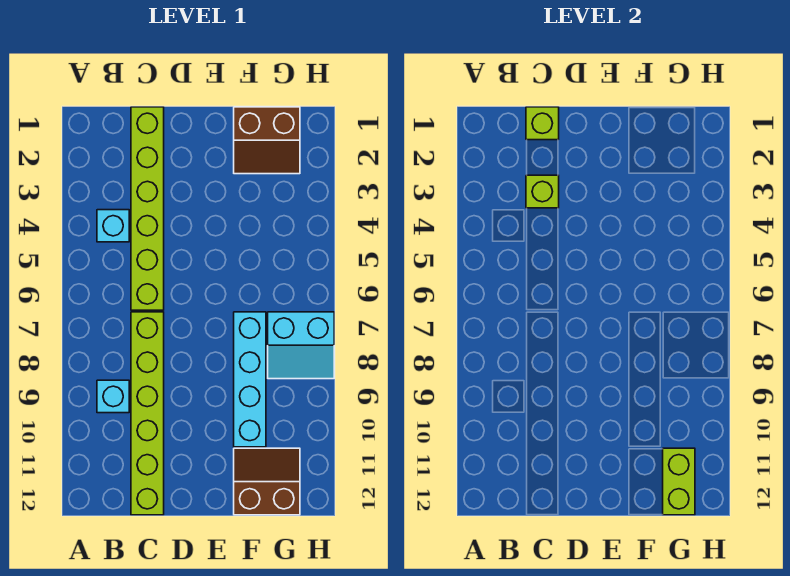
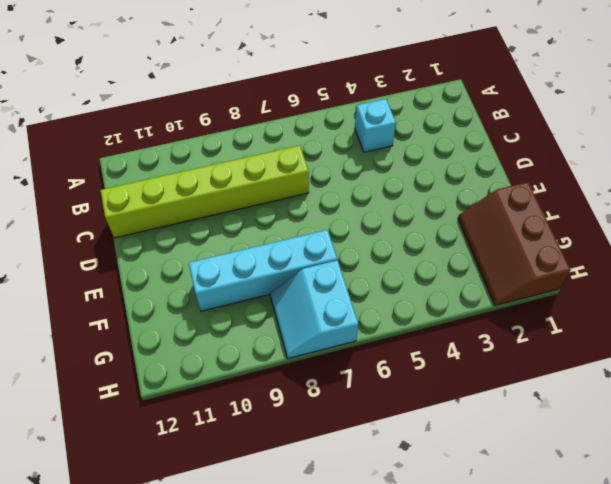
brown 2x3 slope [458,182,571,305] -> brown 2x2 slope [234,107,300,174]
none -> cyan 1x1 brick [97,380,129,413]
none -> lime 1x6 brick [131,107,164,310]

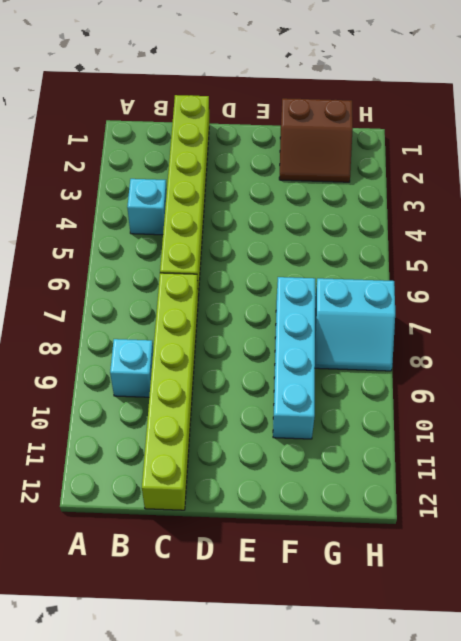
none -> brown 2x2 slope [234,448,300,515]
none -> lime 1x1 brick [526,107,559,140]

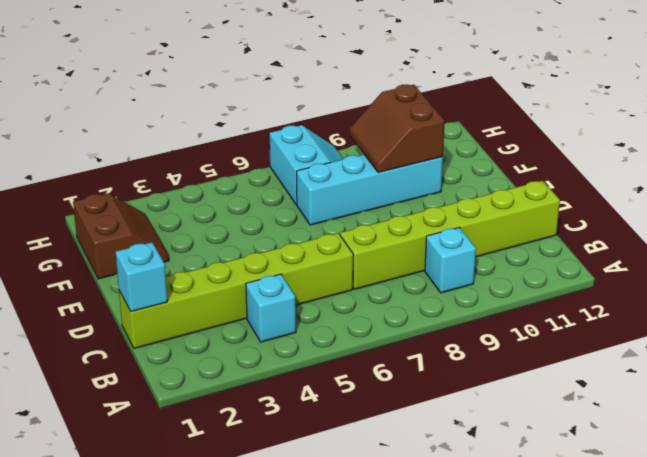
cyan 1x1 brick [116,242,167,311] -> lime 1x1 brick [526,107,559,140]
brown 2x2 slope [349,84,445,173] -> brown 2x2 slope moved to [234,448,300,515]
none -> lime 1x1 brick [526,175,559,208]
none -> lime 1x2 brick [663,448,695,515]

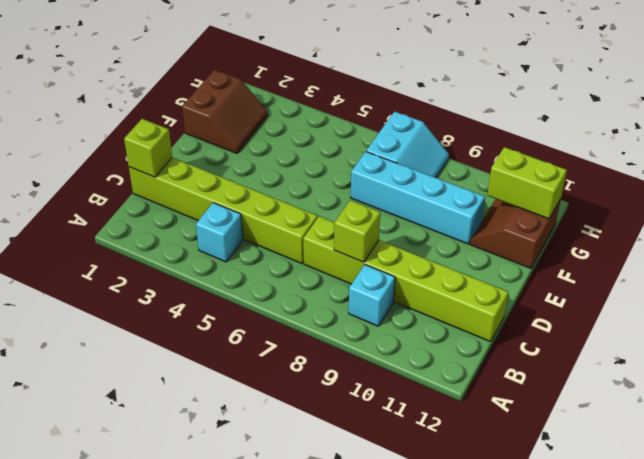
lime 1x1 brick [334,200,380,262] -> lime 1x1 brick moved to [526,175,559,208]

